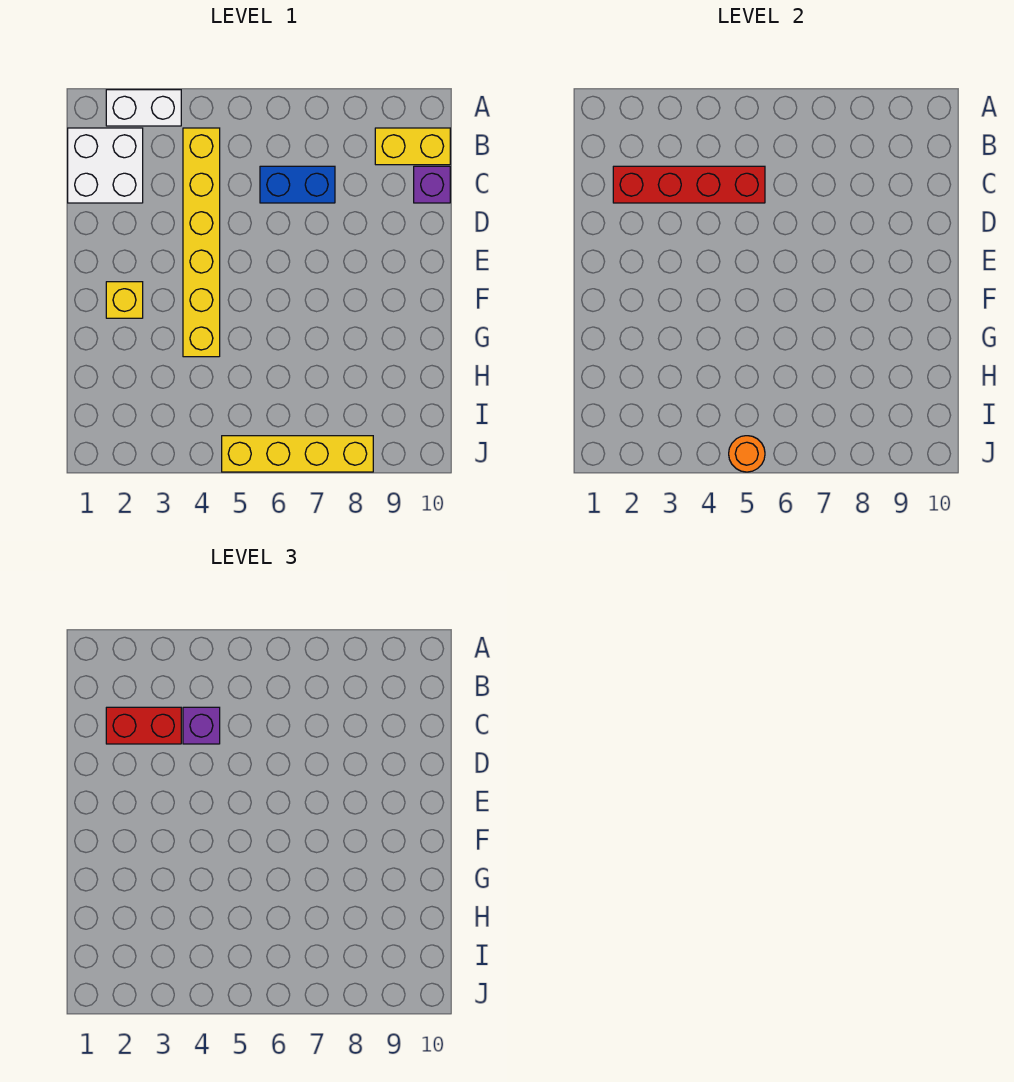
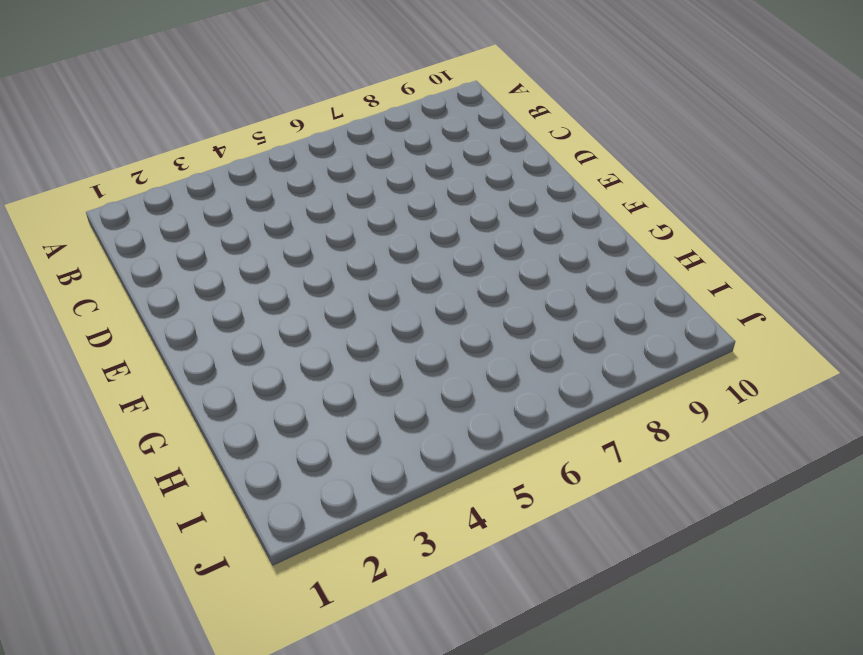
none -> white 1x2 brick [106,90,181,126]
none -> white 2x2 brick [68,128,143,203]
none -> yellow 1x6 brick [183,128,220,357]

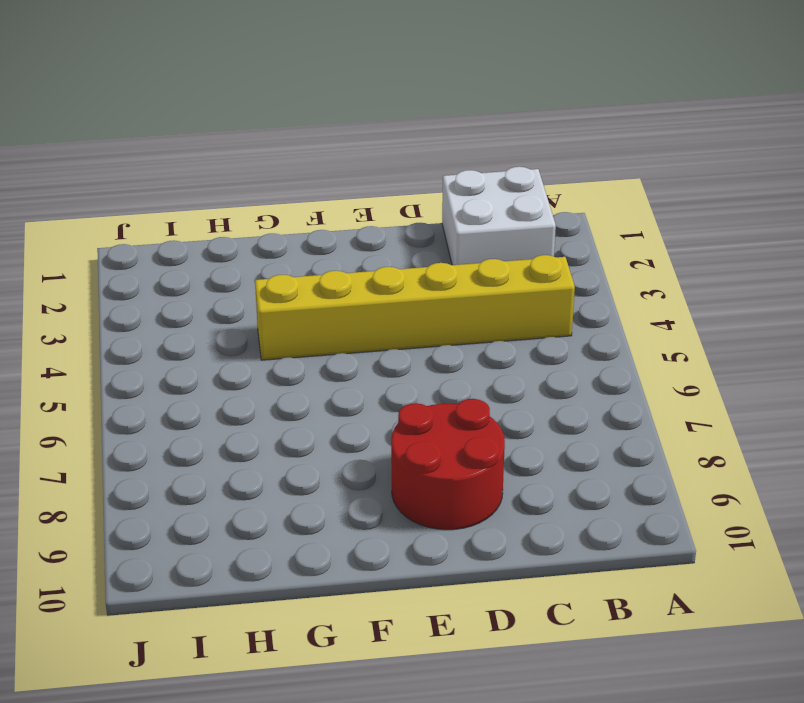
red 2x2 round brick [391,399,505,530] -> none
none -> white 1x2 brick [106,90,181,126]
none -> yellow 1x2 brick [375,128,450,165]
none -> blue 1x2 brick [260,166,335,203]

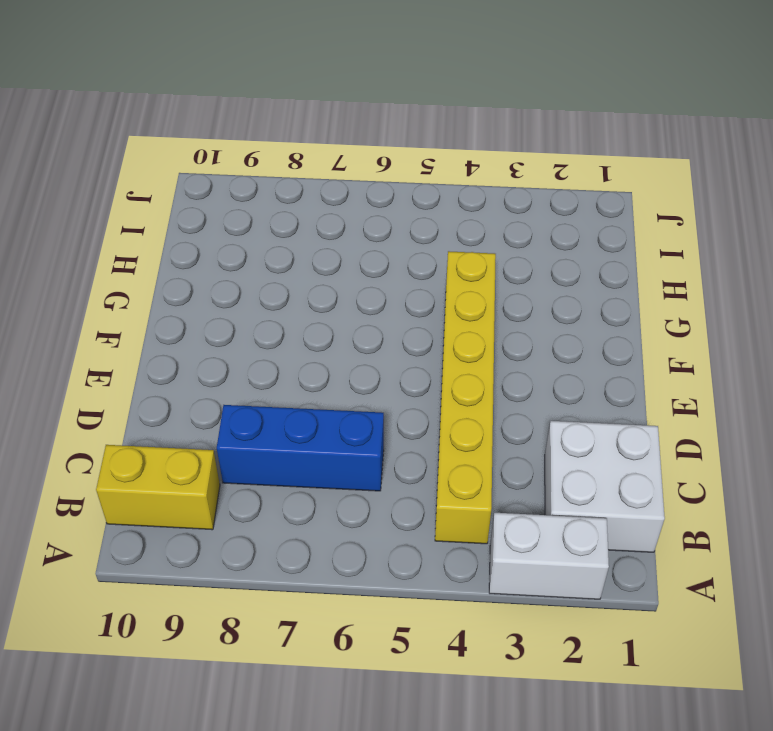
blue 1x3 brick [217,405,384,491] -> blue 1x2 brick [260,166,335,203]
none -> purple 1x1 brick [414,166,450,203]
none -> yellow 1x1 brick [106,282,143,318]
none -> yellow 1x4 brick [222,436,373,472]

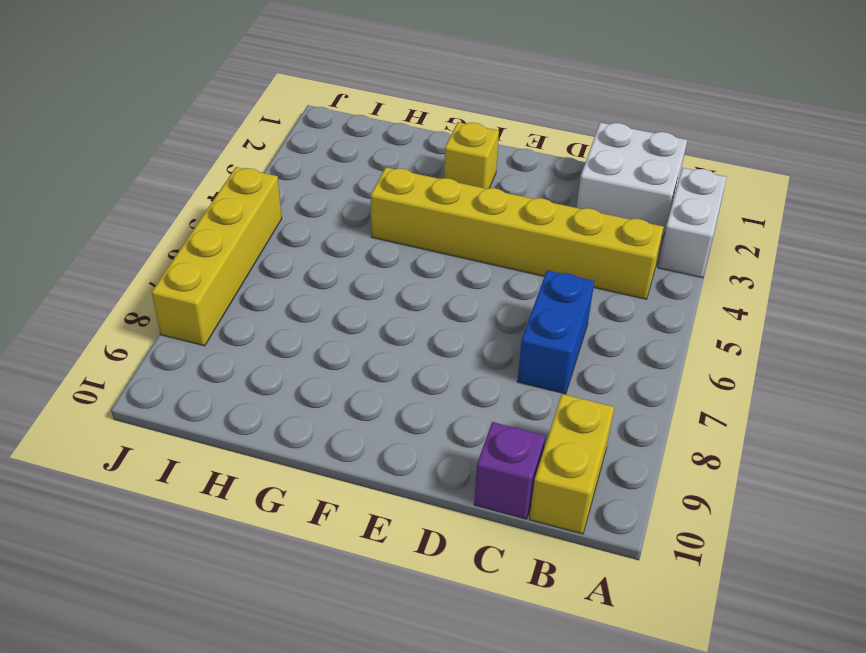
none -> red 1x4 brick [613,166,765,203]
none -> orange 1x1 round brick [729,436,765,472]
none -> red 1x2 brick [106,707,181,744]

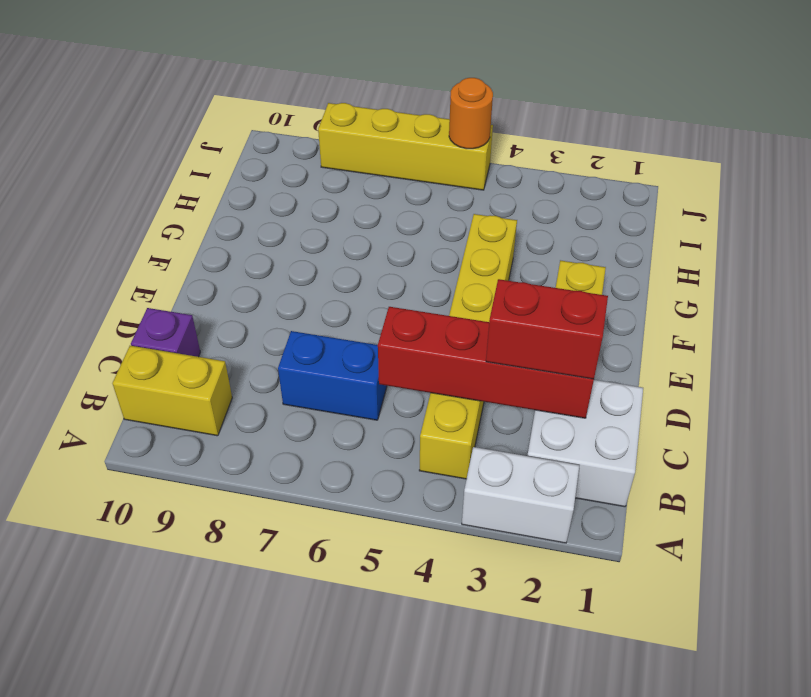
none -> purple 1x1 brick [183,707,220,744]

